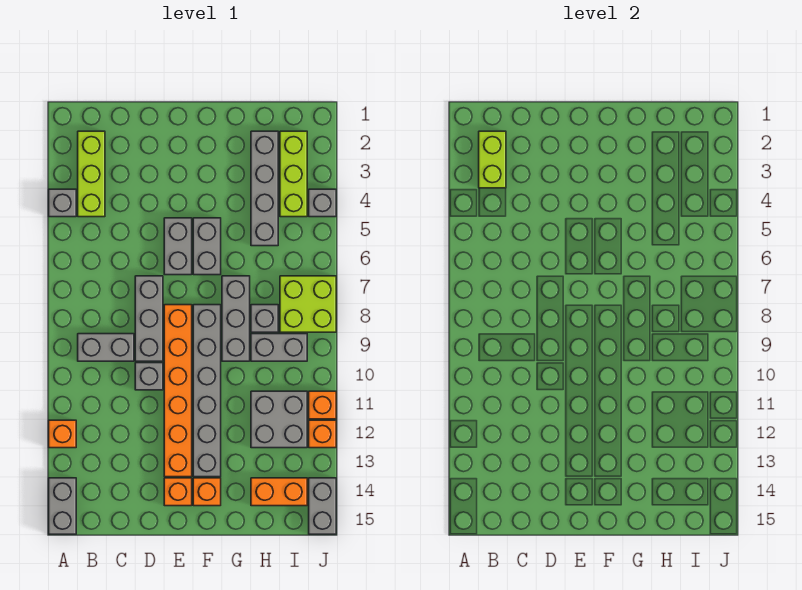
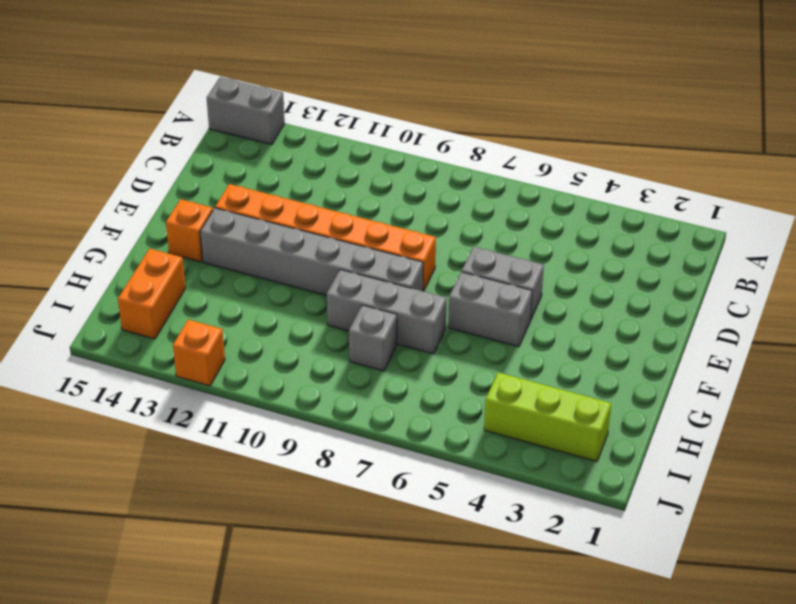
none -> grey 1x1 brick [49,189,76,217]
none -> orange 1x1 brick [49,420,76,448]
none -> lime 1x3 brick [78,131,105,217]

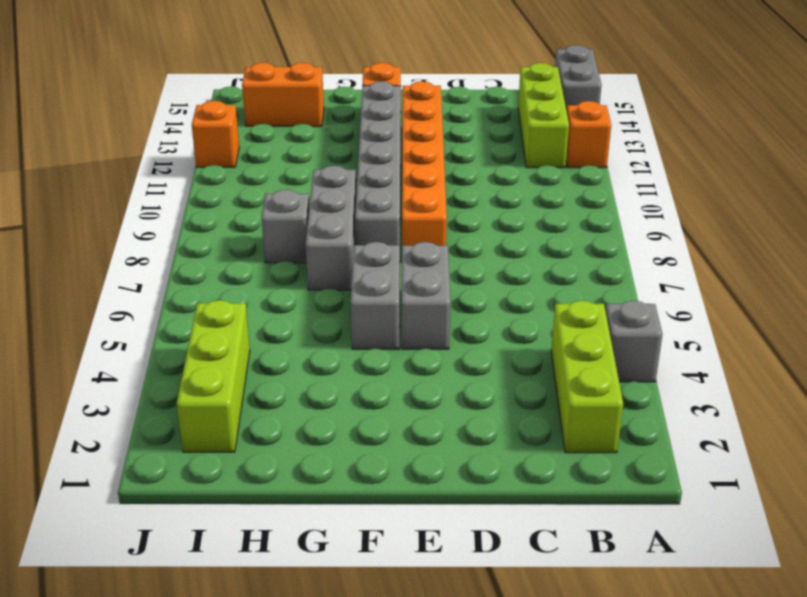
lime 1x3 brick [518,63,569,168] -> none
none -> grey 1x2 brick [78,334,134,361]
none -> grey 1x3 brick [135,276,163,361]
none -> grey 1x1 brick [135,363,163,390]

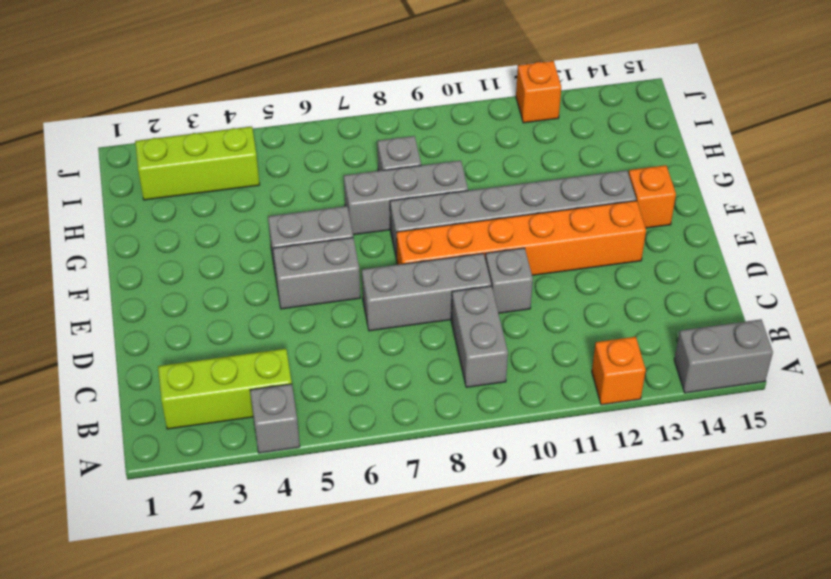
none -> orange 1x1 brick [164,478,192,506]
none -> grey 1x4 brick [251,131,278,246]
none -> grey 1x2 brick [251,334,307,361]

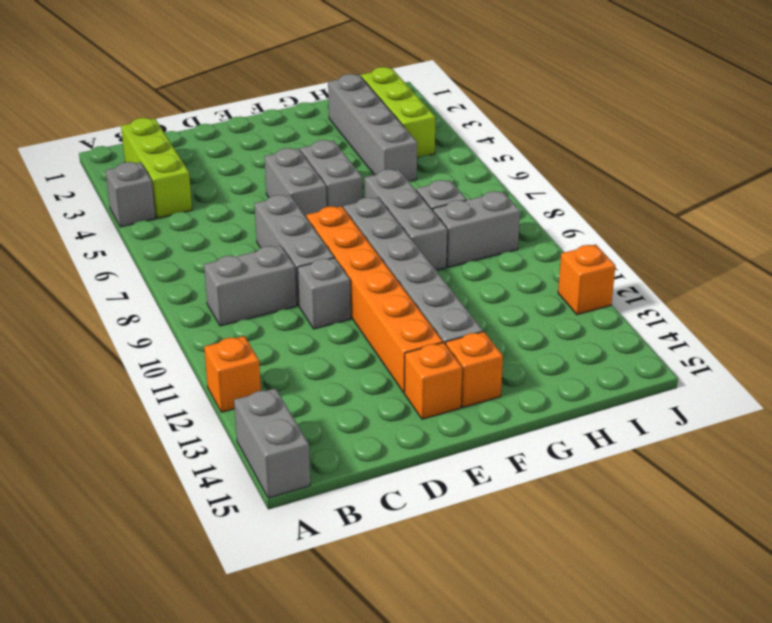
none -> grey 2x2 brick [251,391,307,448]
none -> orange 1x2 brick [251,478,307,506]
none -> lime 2x2 brick [280,276,336,332]

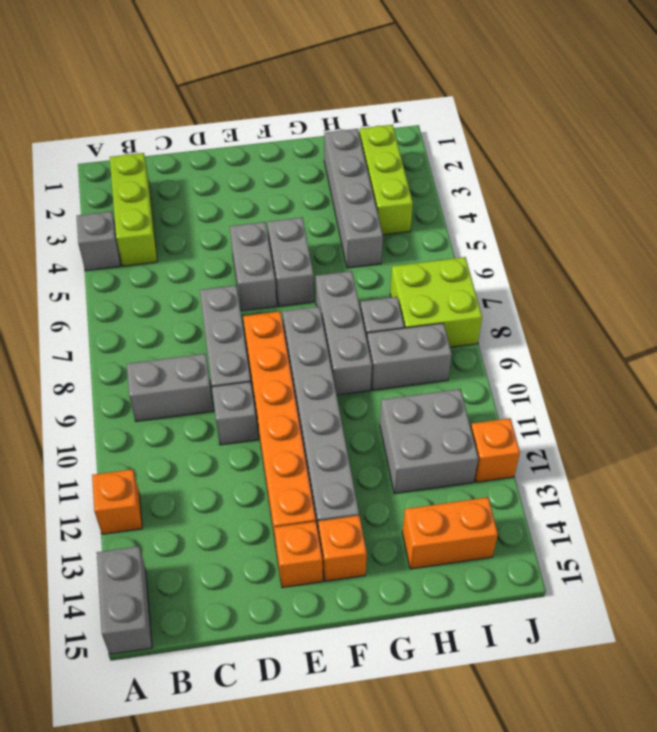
none -> grey 1x1 brick [309,189,336,217]
none -> orange 1x1 brick [309,391,336,419]
none -> grey 1x2 brick [309,478,336,534]

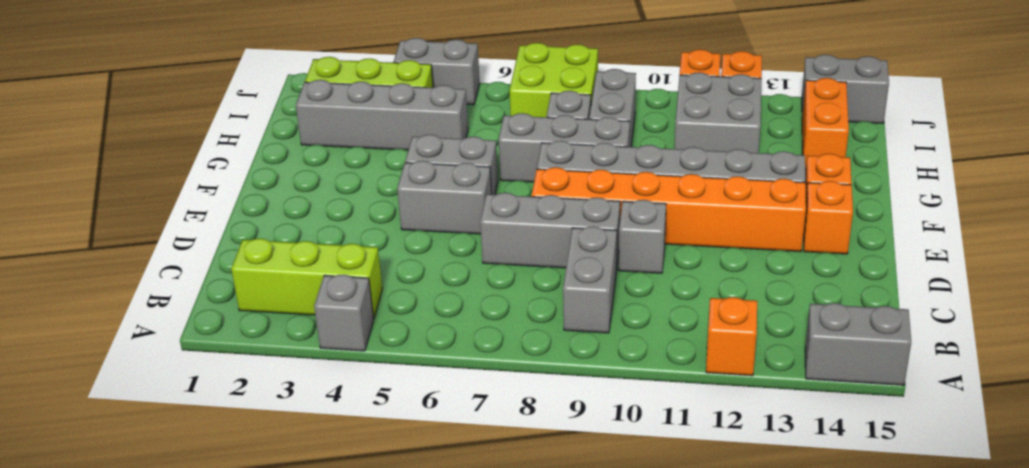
grey 1x2 brick [394,38,480,105] -> grey 1x1 brick [309,189,336,217]
none -> lime 1x2 brick [479,131,506,188]

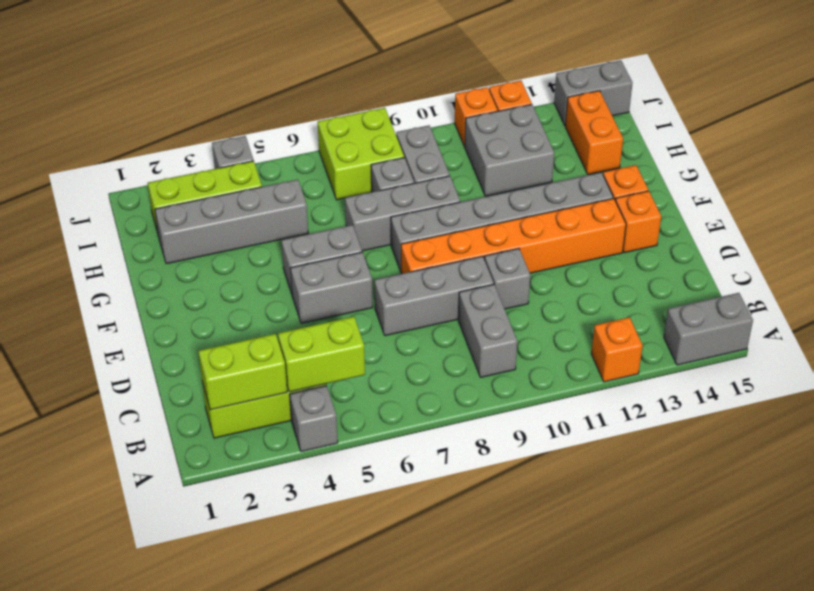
lime 1x2 brick [278,317,365,392] -> none

